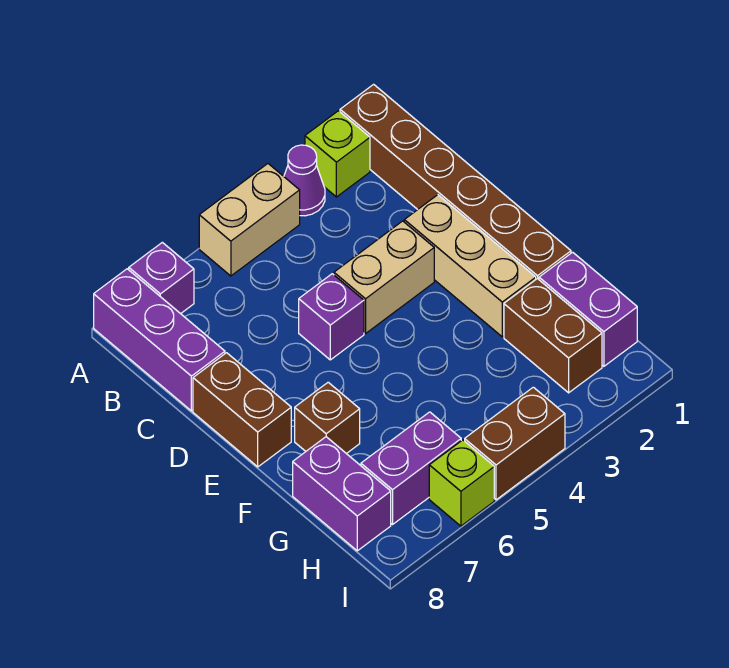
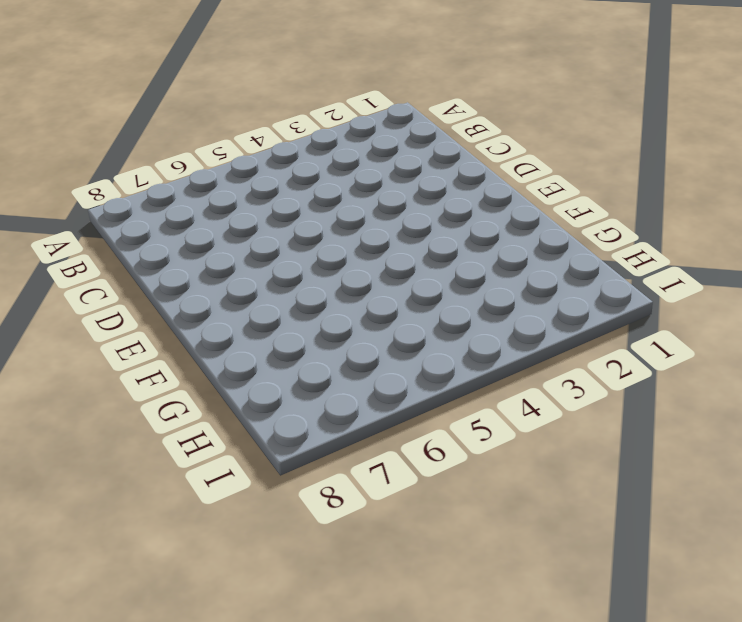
none -> brown 1x6 brick [340,84,571,279]
none -> lime 1x1 brick [305,111,370,197]
none -> purple 1x1 cone [284,145,325,216]

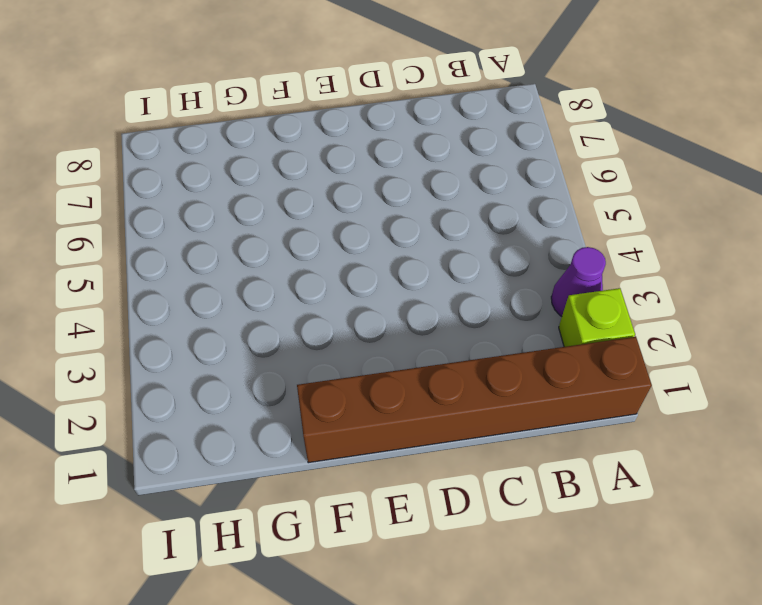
none -> tan 1x2 brick [199,164,300,276]
none -> purple 1x1 brick [129,242,194,314]
none -> purple 1x3 brick [94,269,225,411]

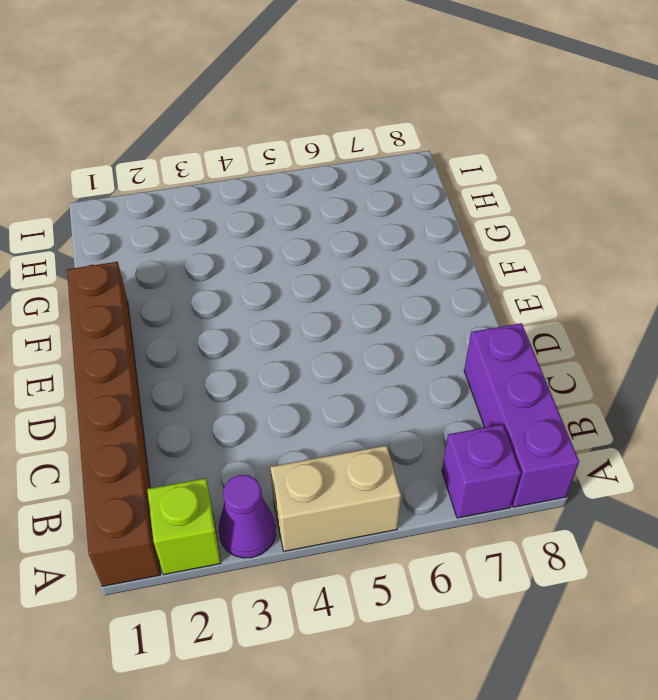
none -> tan 1x3 brick [404,195,536,337]
none -> tan 1x2 brick [334,221,434,334]
none -> purple 1x1 brick [299,274,364,360]

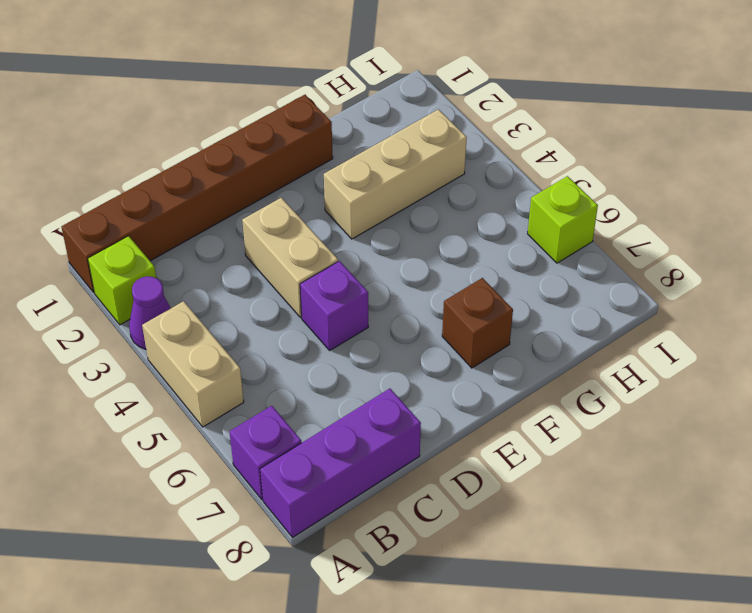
tan 1x3 brick [324,109,467,239] -> tan 1x3 brick moved to [404,195,536,337]
none -> brown 1x2 brick [193,353,291,467]
none -> purple 1x2 brick [539,252,637,366]
none -> brown 1x2 brick [504,279,602,393]

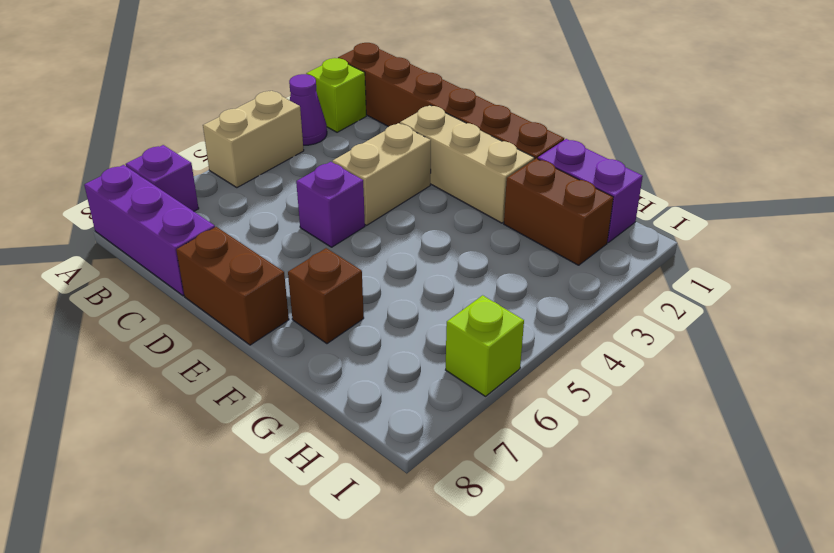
none -> purple 1x2 brick [293,437,391,551]
none -> purple 1x2 brick [361,412,461,524]
none -> brown 1x2 brick [465,387,565,500]

